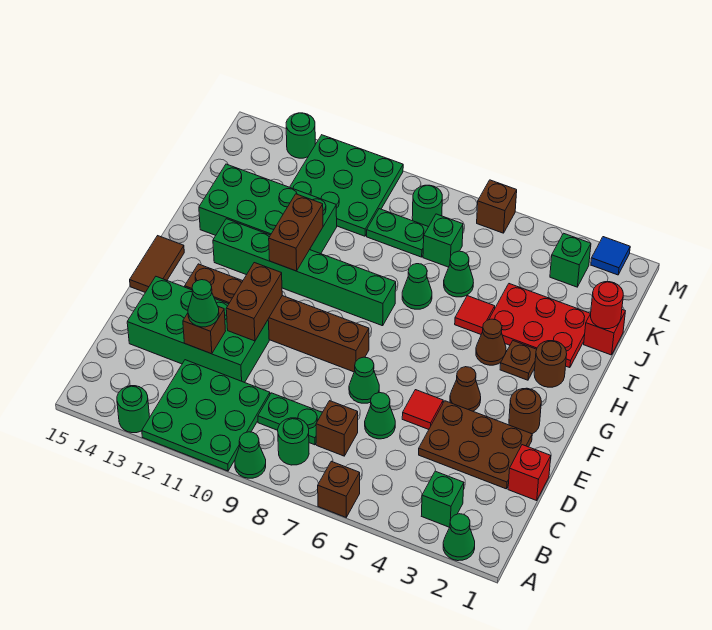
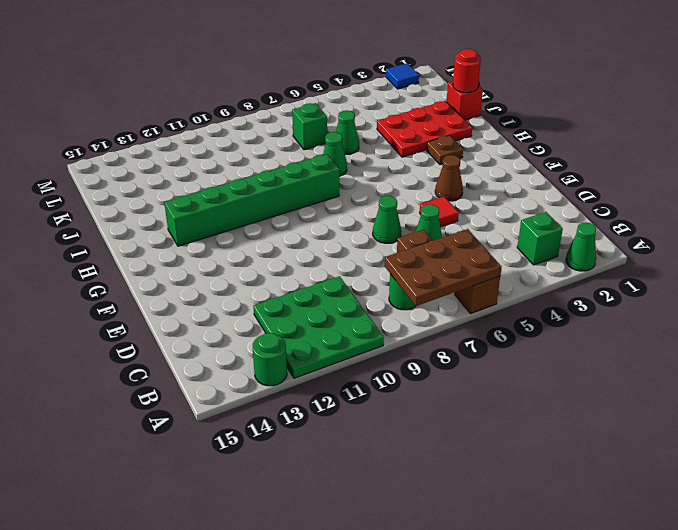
brown 2x3 plate [385,229,502,306] -> brown 2x3 plate moved to [419,401,532,489]
none -> green 1x1 cone [235,432,266,478]
none -> green 1x2 plate [258,393,322,445]
none -> red 1x1 brick [508,445,551,501]
none -> green 2x4 brick [127,277,269,383]

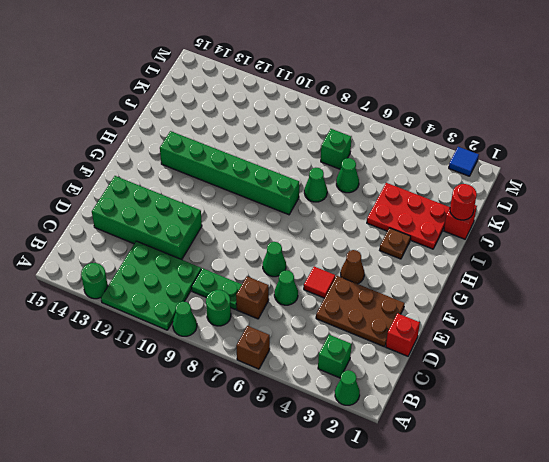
none -> brown 1x1 round brick [509,388,541,434]
none -> brown 1x6 brick [185,264,369,372]
none -> brown 1x2 tile [130,236,184,292]
none -> brown 1x1 round brick [534,341,567,387]

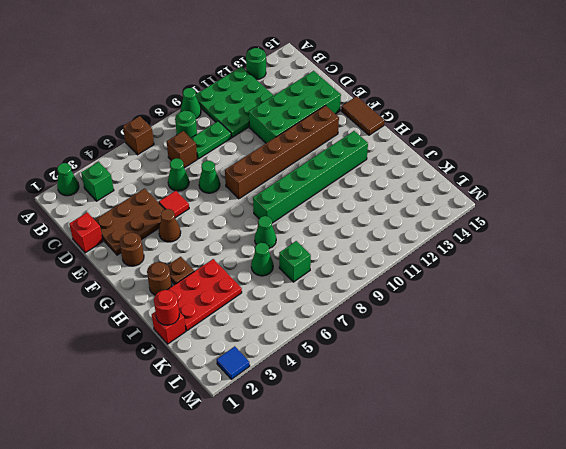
none -> brown 1x1 cone [476,319,506,365]
none -> red 1x1 tile [455,296,495,334]
none -> green 2x4 brick [199,164,337,254]
none -> green 1x2 plate [367,209,428,257]

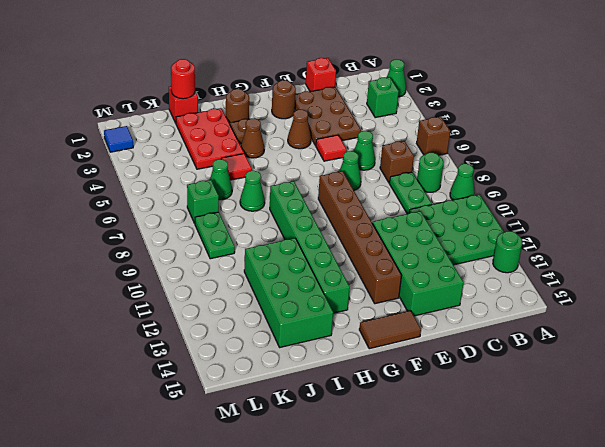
none -> green 3x3 plate [290,135,403,236]
none -> green 1x1 brick [550,233,591,287]
none -> green 1x1 round brick [412,185,442,227]
none -> brown 1x1 brick [477,180,517,233]

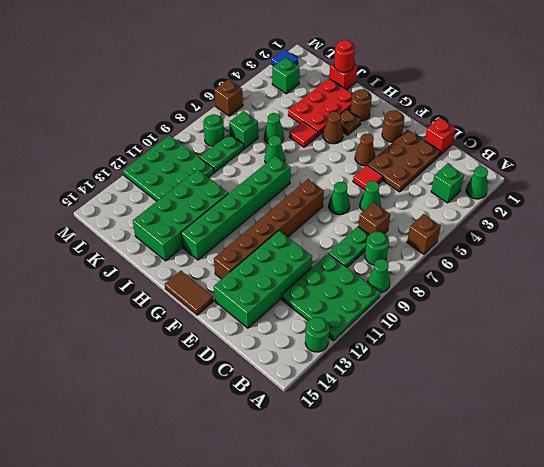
none -> green 1x1 round brick [286,113,315,158]
none -> brown 1x1 brick [183,307,225,354]
none -> brown 1x2 brick [226,263,282,341]
none -> brown 1x2 brick [269,194,323,271]

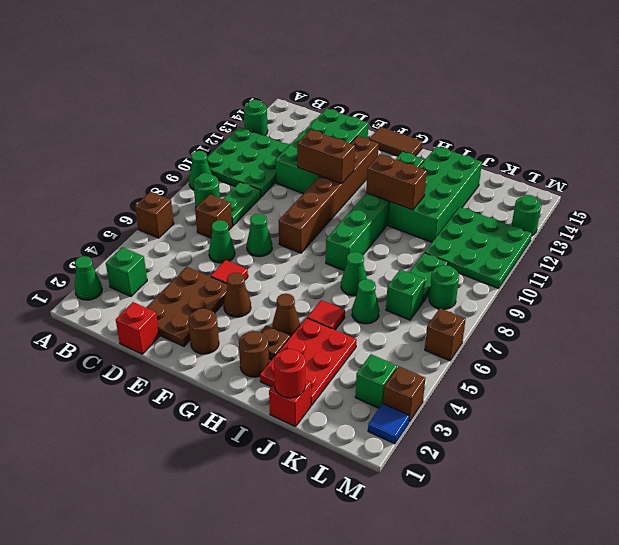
brown 1x1 brick [383,366,425,422] -> brown 1x1 brick moved to [183,307,225,354]
none -> green 1x1 cone [188,280,219,327]

